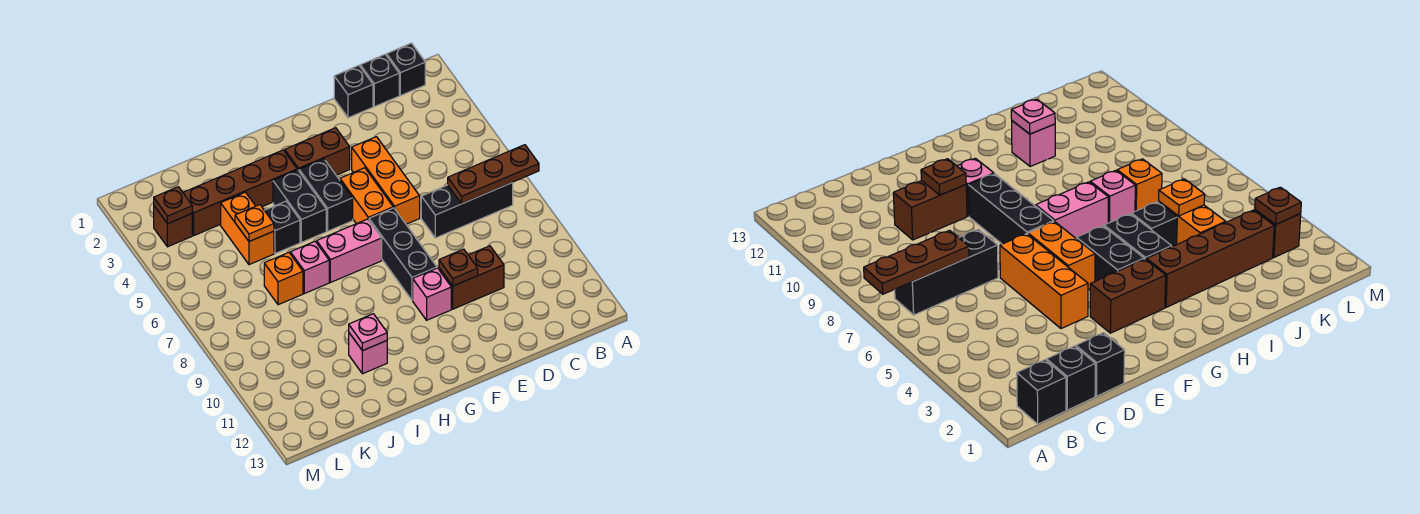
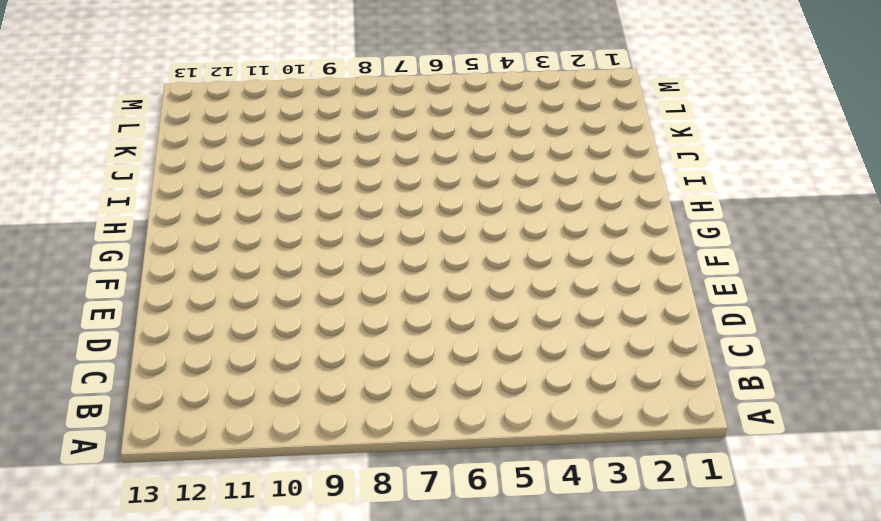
none -> black 1x1 brick [387,43,425,96]
none -> black 1x3 brick [421,182,513,238]
none -> black 1x1 brick [360,55,399,107]

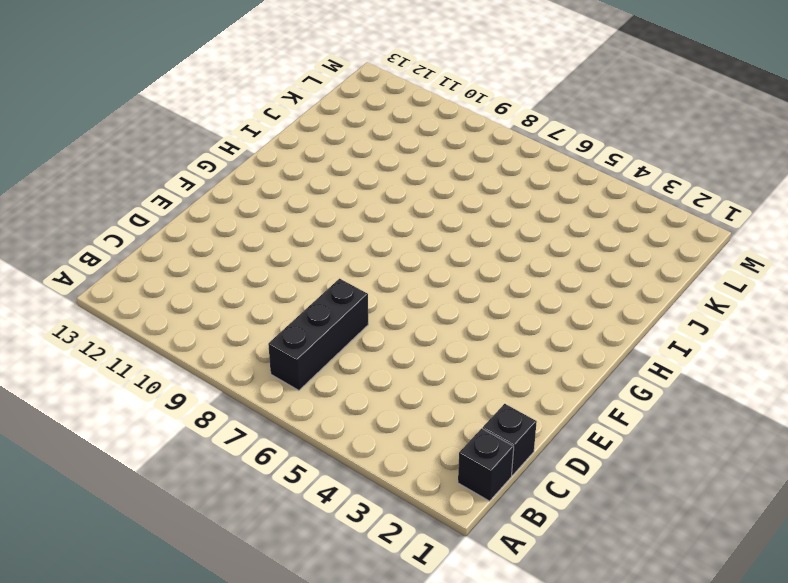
none -> black 1x1 brick [334,66,373,118]
none -> brown 1x2 brick [439,246,504,309]
none -> orange 1x3 brick [352,137,420,224]

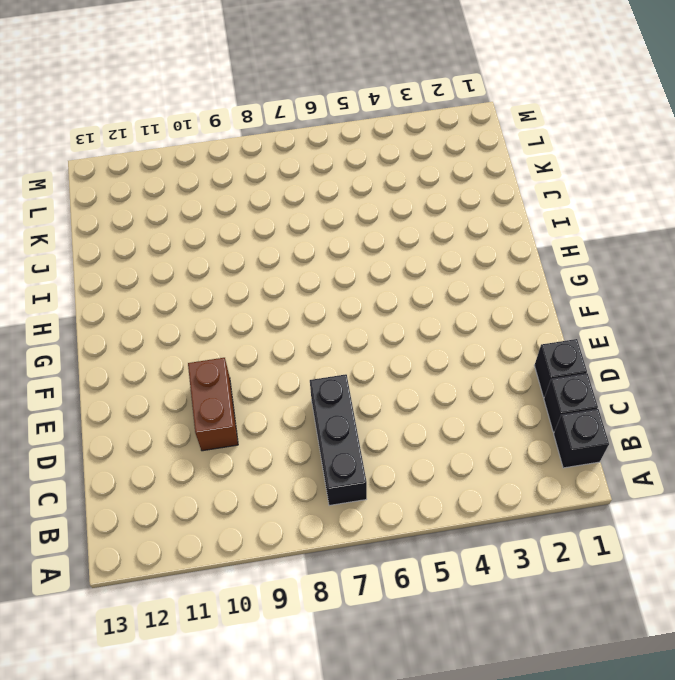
none -> orange 1x3 brick [352,137,420,224]
none -> brown 1x2 brick [285,128,350,175]
none -> orange 1x2 brick [340,168,393,224]

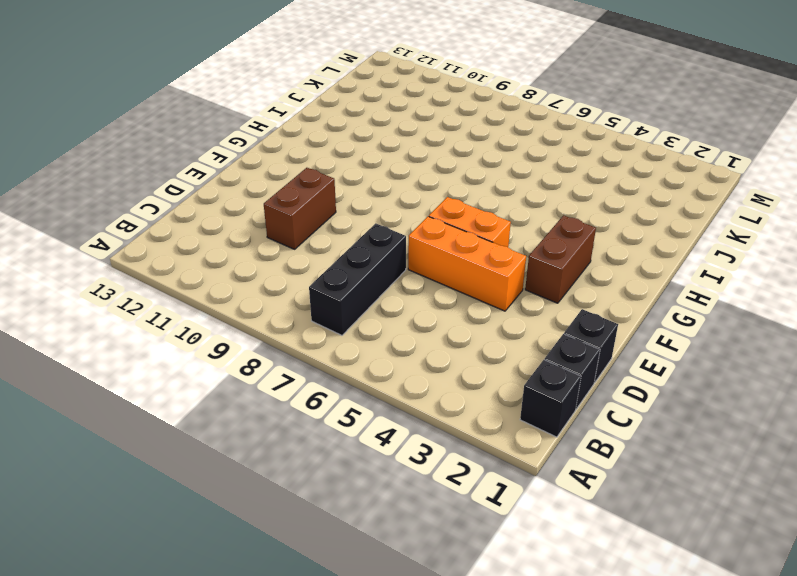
none -> black 1x3 brick [369,208,437,300]
none -> pink 1x1 brick [413,268,451,320]
none -> black 1x2 brick [299,159,353,231]

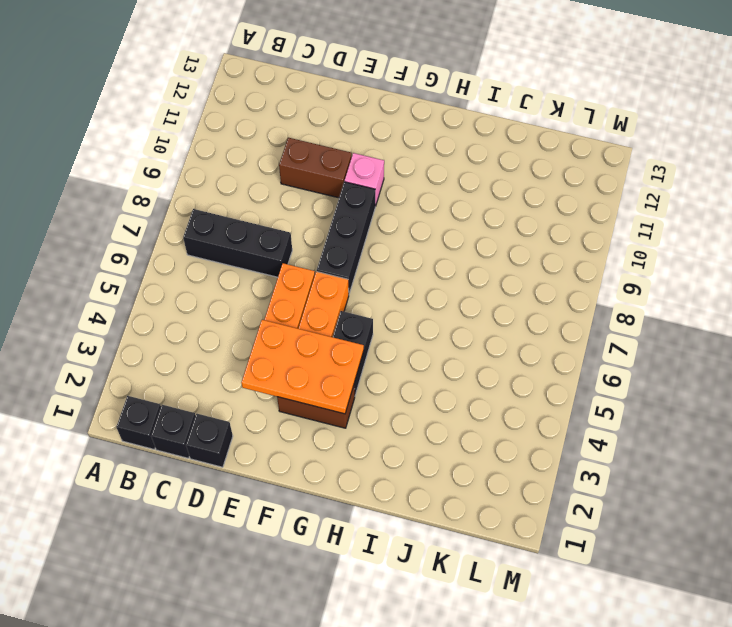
orange 2x3 plate [241,320,364,414] -> none
none -> pink 1x2 brick [317,219,382,282]
none -> brown 1x4 brick [183,150,297,235]
none -> black 1x2 brick [273,170,326,242]

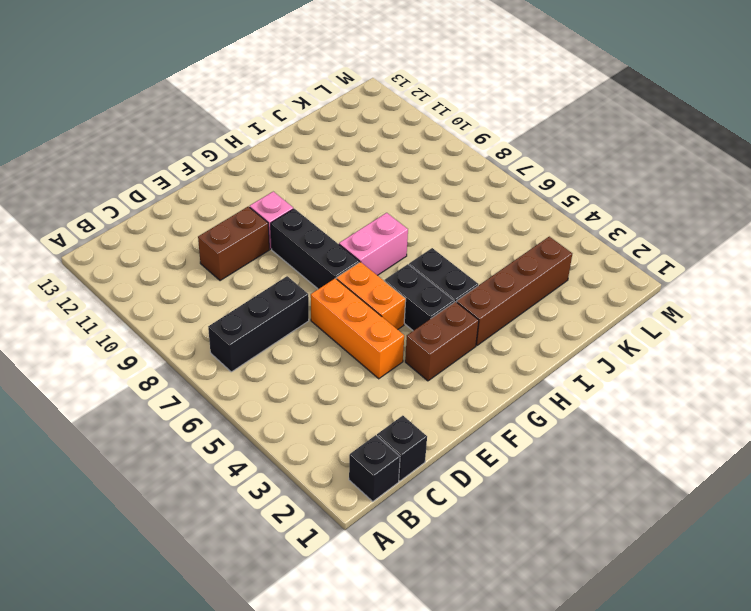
none -> black 1x1 brick [334,66,373,118]
none -> black 1x1 brick [264,201,300,254]
none -> pink 1x1 brick [290,241,329,294]

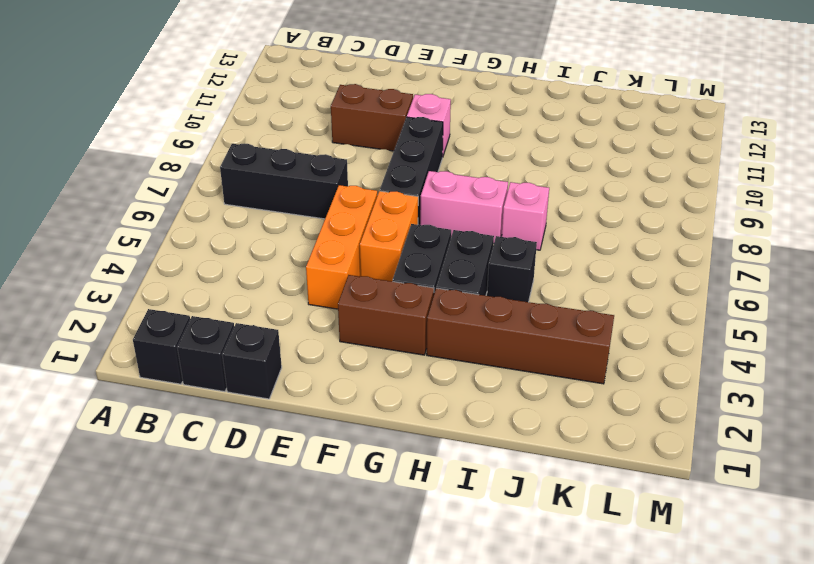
none -> pink 1x1 brick [349,333,387,374]
none -> orange 1x2 brick [221,192,274,265]
none -> orange 1x1 brick [264,253,303,305]

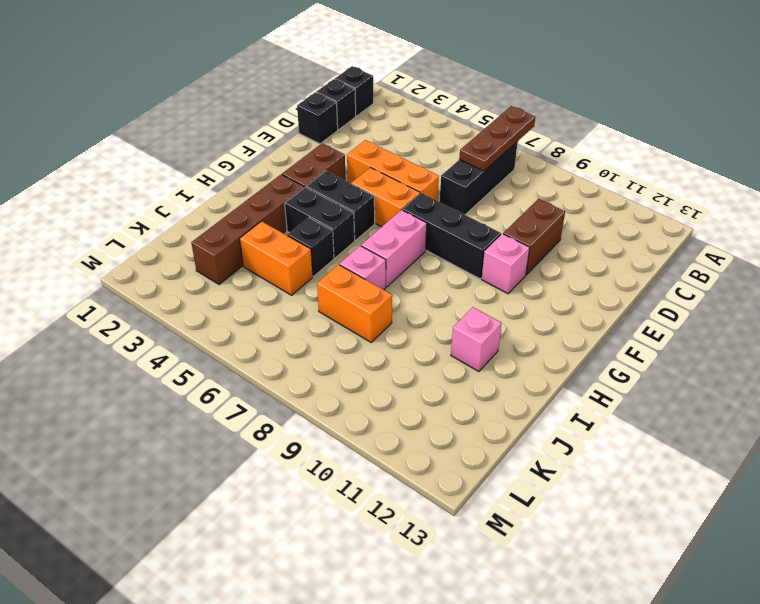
orange 1x2 brick [317,265,392,342] -> orange 1x1 brick [264,253,303,305]
none -> brown 1x1 brick [154,206,192,247]
none -> brown 1x1 plate [439,249,478,286]
none -> pink 1x1 plate [349,314,387,351]

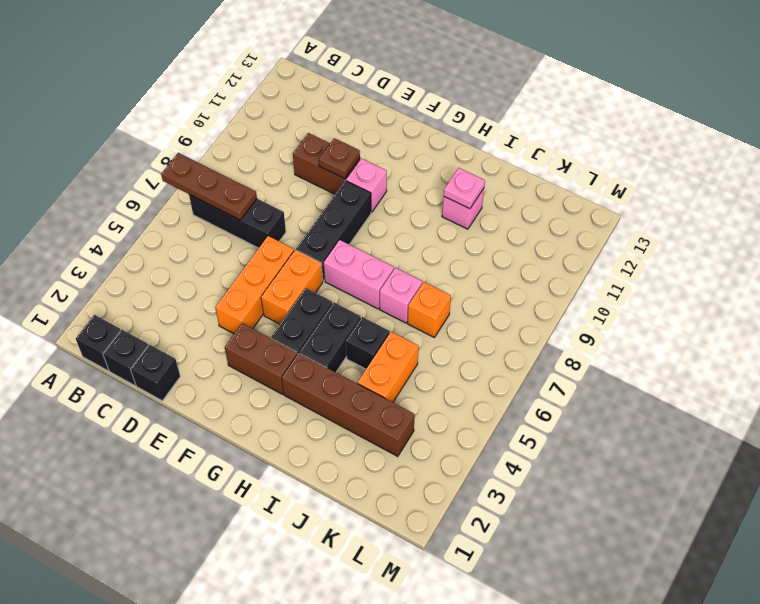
none -> brown 1x1 brick [154,206,192,247]
none -> orange 1x1 plate [235,205,274,241]
none -> brown 1x1 plate [154,187,192,224]

